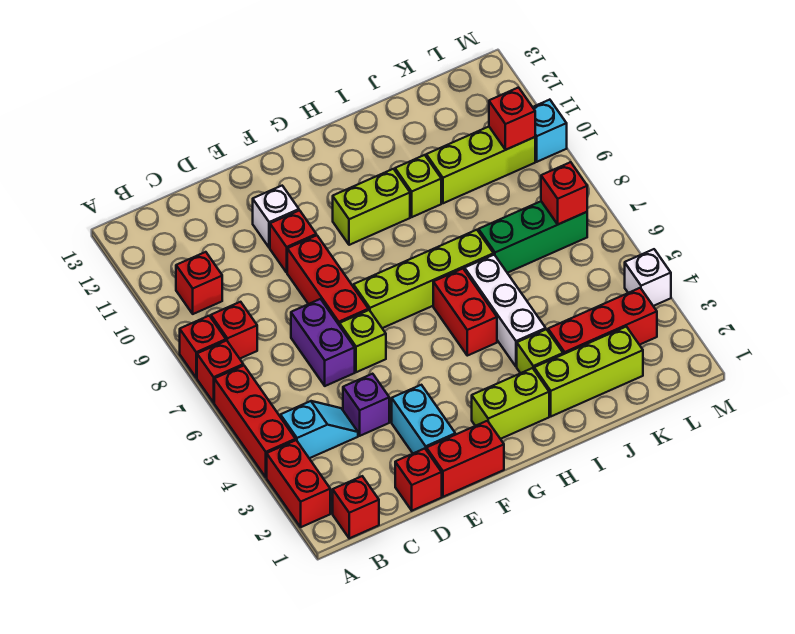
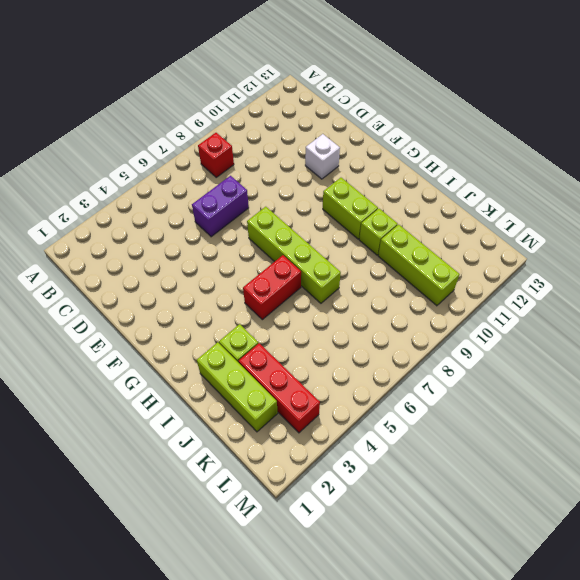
none -> red 1x2 brick [267,440,330,527]
none -> red 1x3 brick [214,365,296,477]
none -> red 1x1 brick [197,341,243,403]
none -> red 1x1 brick [180,316,226,378]

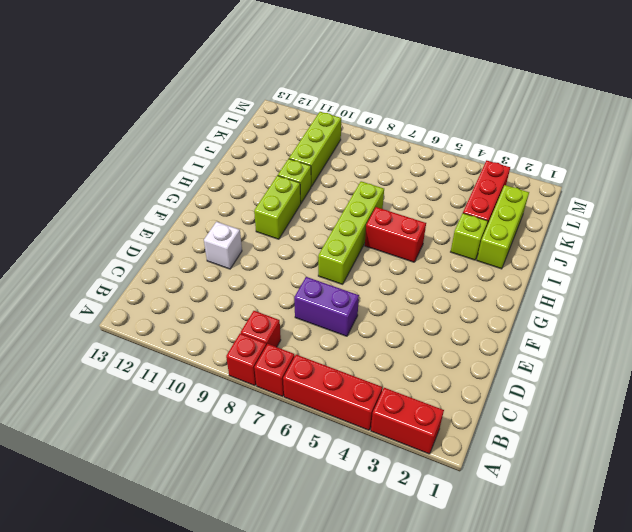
none -> red 1x1 brick [333,476,379,538]
none -> cyan 1x2 slope [280,401,358,458]
none -> red 1x1 brick [176,252,222,314]
none -> red 1x1 brick [395,448,442,511]

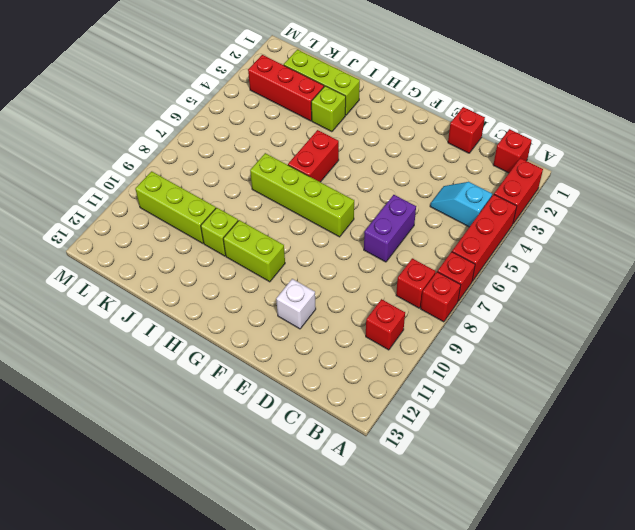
none -> purple 1x1 brick [343,374,389,436]
none -> red 1x2 brick [426,421,504,497]
none -> cyan 1x2 brick [392,385,455,453]
none -> lime 1x1 brick [340,310,386,372]

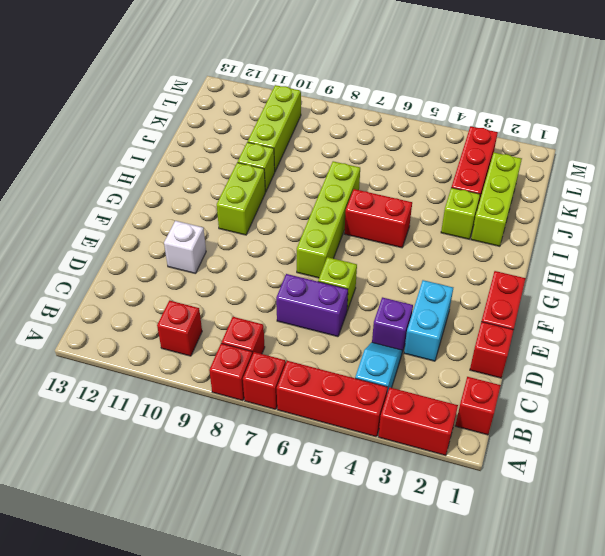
cyan 1x2 brick [404,280,453,361] -> cyan 1x2 brick turned to [392,385,455,453]
none -> red 1x3 brick [287,235,368,326]
none -> red 1x1 brick [270,210,316,272]
none -> lime 1x2 brick [472,368,549,439]
none -> white 1x3 brick [465,255,546,367]

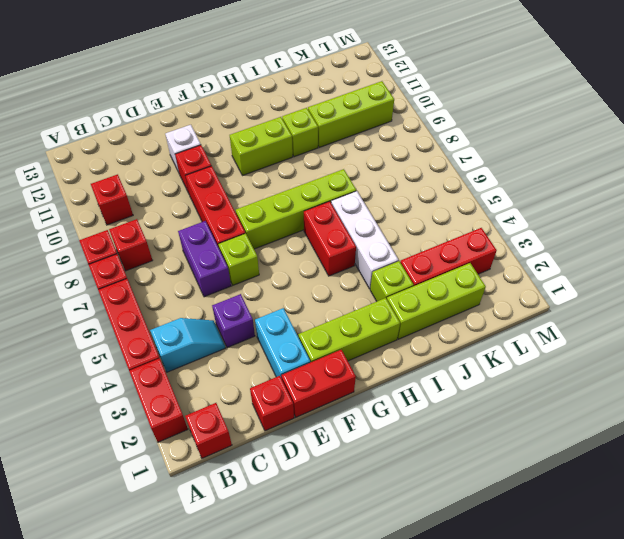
lime 1x3 brick [298,298,400,362] -> lime 1x2 brick [472,368,549,439]
none -> green 1x3 brick [479,201,587,273]
none -> white 1x1 brick [625,249,671,306]
none -> cyan 1x1 brick [533,100,567,162]
none -> red 1x1 brick [541,162,587,224]

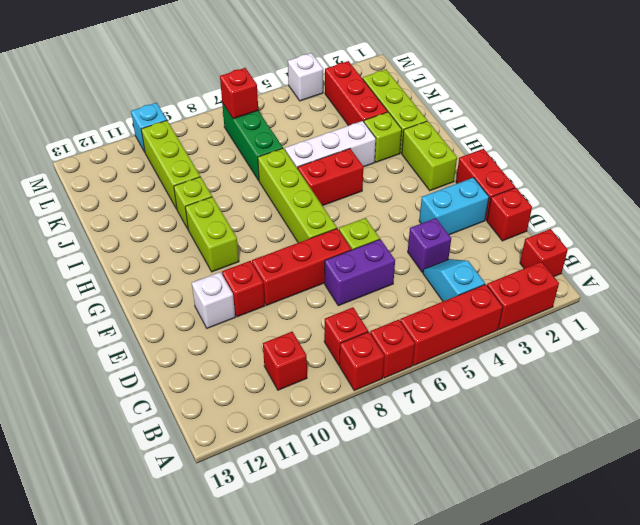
none -> red 1x1 brick [489,87,535,150]

